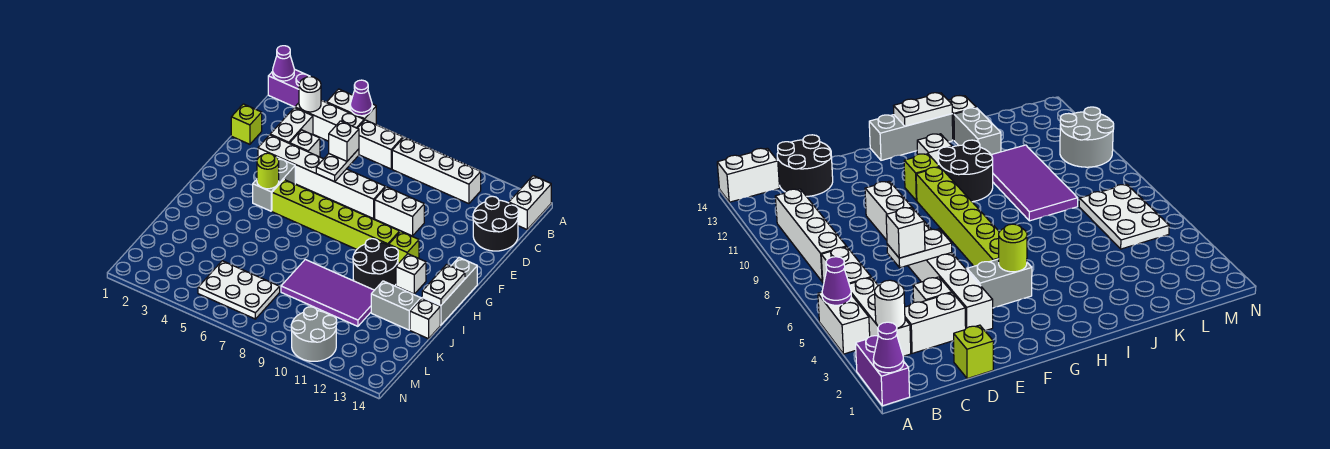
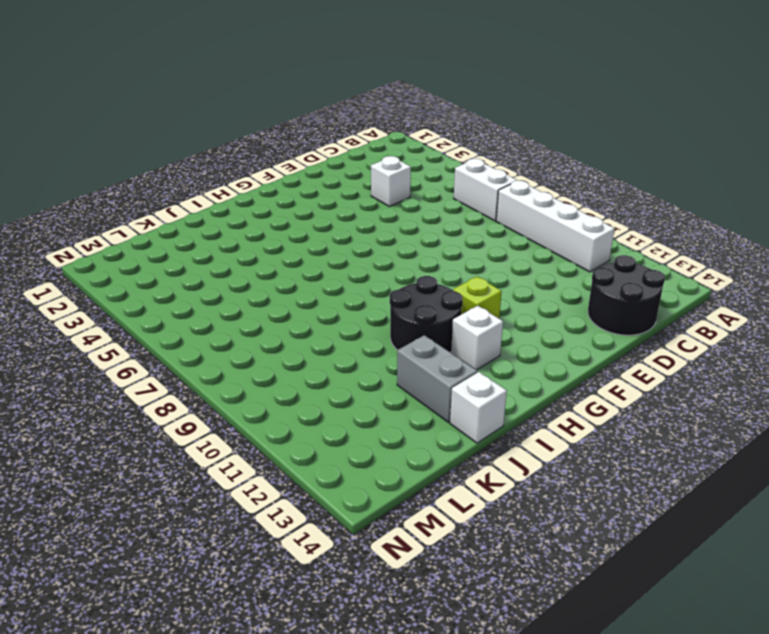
none -> purple 1x2 brick [268,69,310,107]
none -> white 1x2 brick [327,89,376,124]
none -> white 1x2 brick [509,176,551,229]
none -> white 1x3 brick [295,100,364,141]

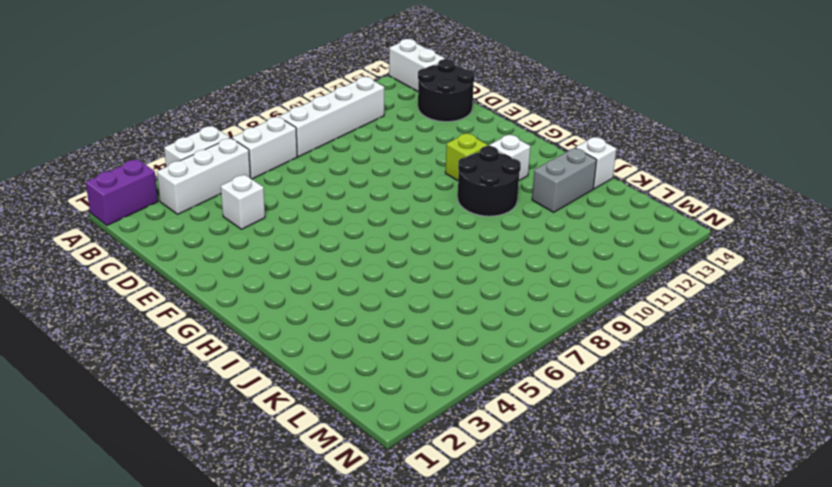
none -> white 1x2 brick [270,108,313,143]
none -> lime 1x1 brick [231,104,262,144]
none -> white 1x6 brick [258,135,385,219]
none -> white 1x2 brick [375,187,424,236]

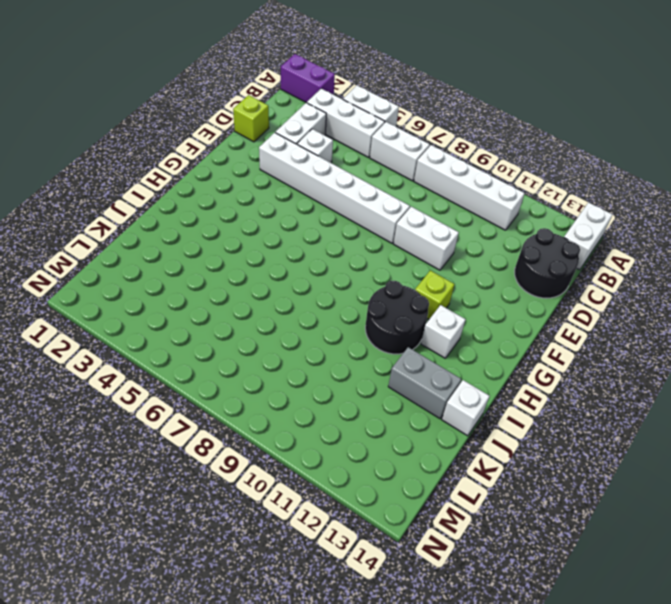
none -> grey 1x2 brick [253,157,295,211]
none -> lime 1x6 brick [272,180,400,249]
none -> grey 1x3 brick [423,258,477,325]
none -> purple 2x4 tile [281,260,374,326]

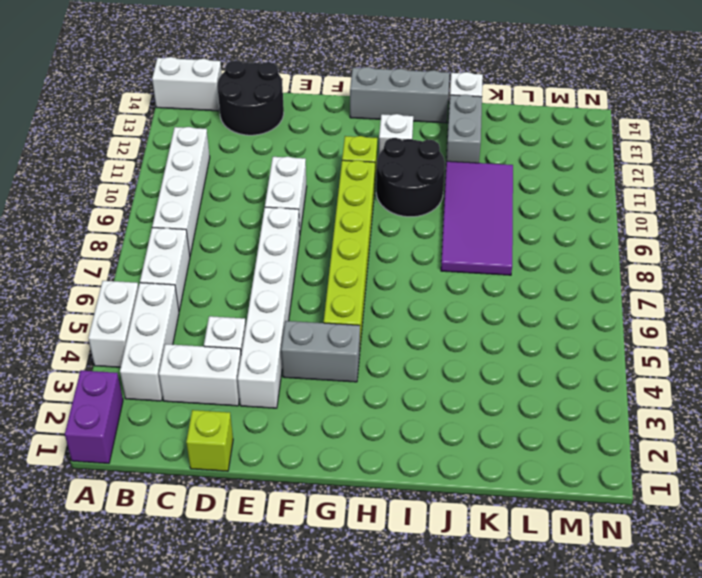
none -> white 2x3 plate [198,261,280,319]
none -> grey 2x2 round brick [291,307,337,361]
none -> purple 1x1 cone [273,46,294,81]
none -> purple 1x1 cone [350,80,372,116]

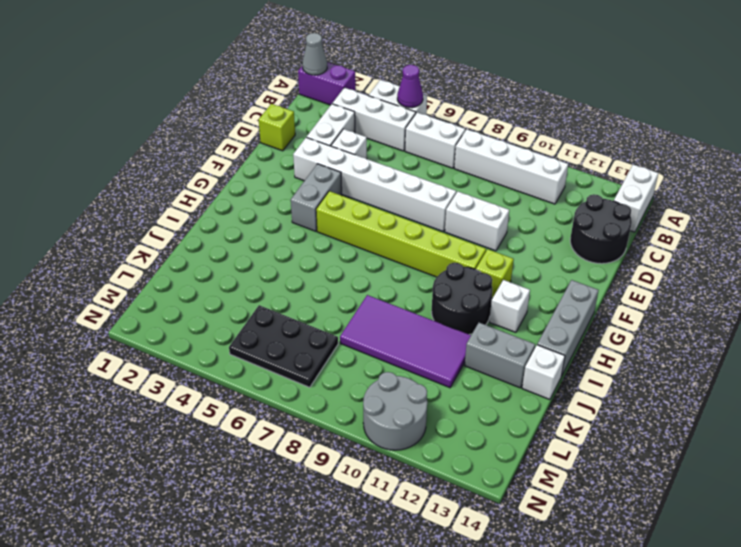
grey 1x1 cone [302,33,327,75] -> purple 1x1 cone [273,46,294,81]
black 2x3 plate [229,305,338,387] -> white 2x3 plate [198,261,280,319]
none -> white 1x1 round brick [299,76,321,112]
none -> white 1x2 plate [316,149,359,182]
none -> lime 1x1 round brick [257,153,279,189]
none -> white 1x2 plate [422,264,465,306]

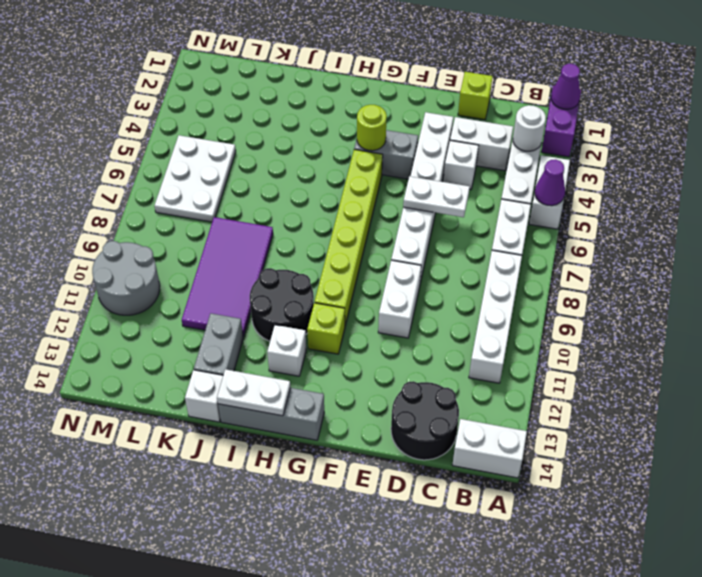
none -> white 1x1 brick [329,121,359,161]

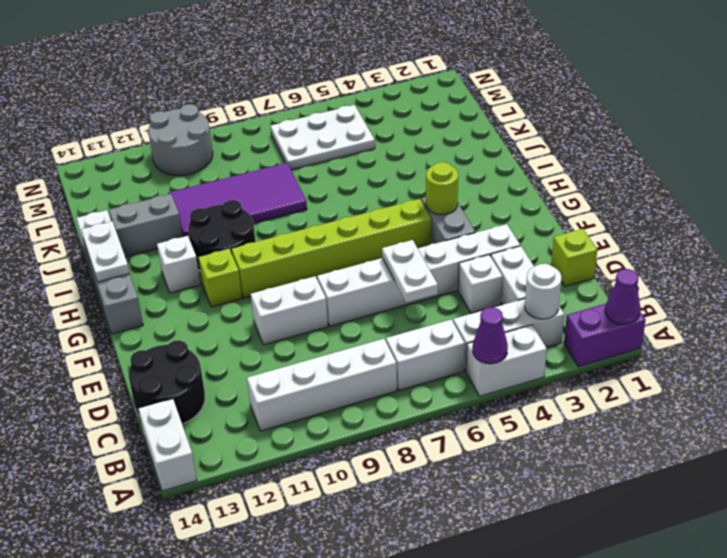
none -> white 1x1 brick [329,121,359,161]

